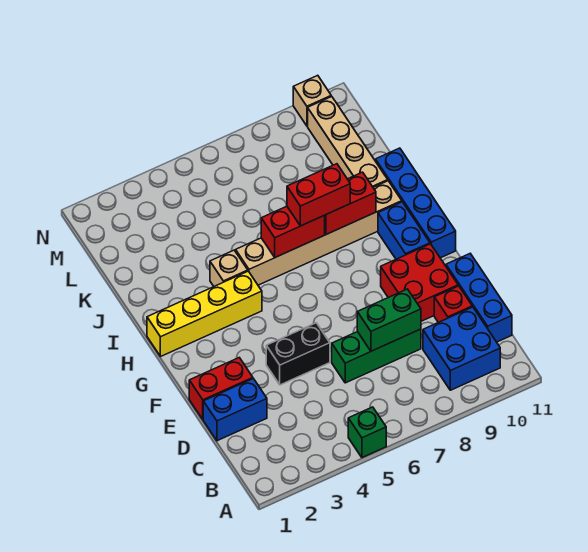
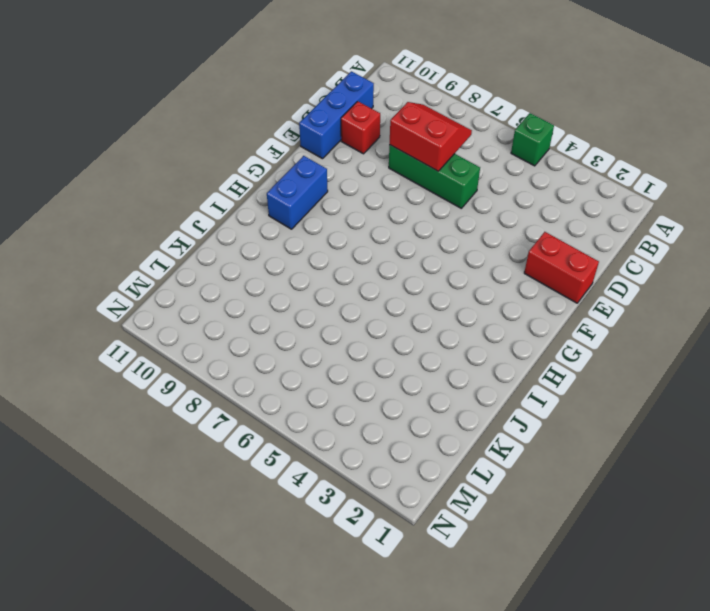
red 2x2 slope [389,102,472,171] -> green 1x2 brick [357,289,421,351]
none -> blue 2x2 brick [423,307,500,390]
none -> blue 1x2 brick [203,379,267,441]
none -> black 1x2 brick [266,323,330,385]

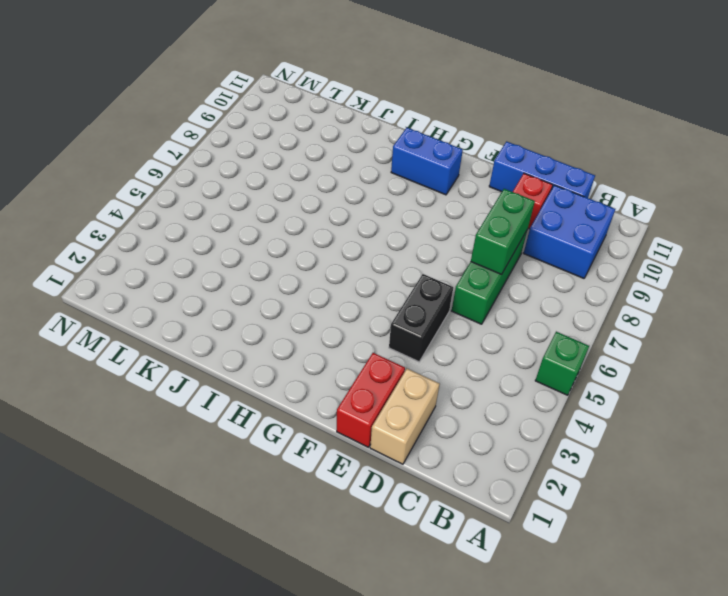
tan 1x2 brick [370,369,440,464] -> blue 1x2 brick [203,379,267,441]
none -> red 2x2 brick [381,244,458,321]
none -> blue 1x4 brick [375,148,456,258]
none -> yellow 1x4 brick [147,271,262,357]

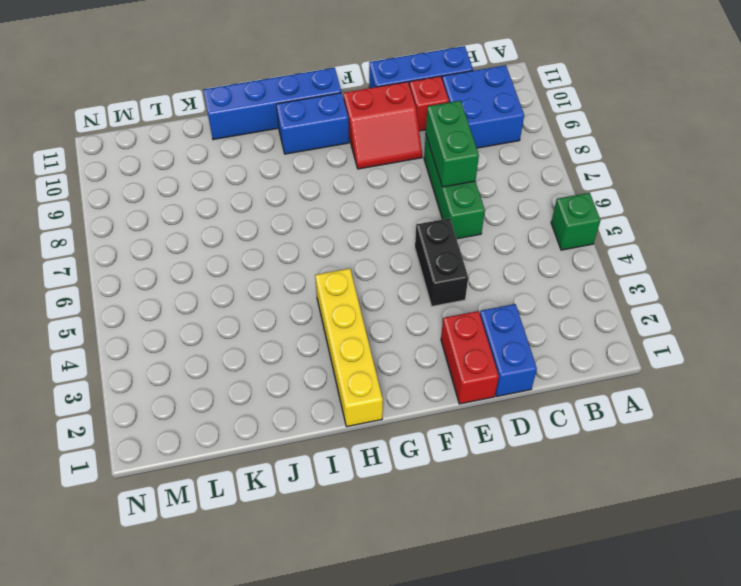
red 2x2 slope [343,82,422,169] -> red 2x2 brick [381,244,458,321]
none -> tan 1x1 brick [210,250,248,286]
none -> tan 1x6 brick [236,181,402,285]
none -> tan 1x4 brick [308,96,388,187]

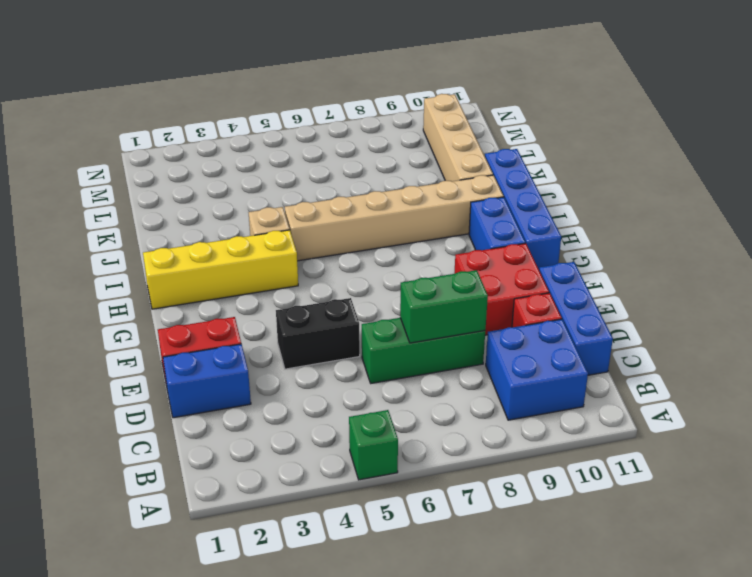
none -> tan 1x1 brick [293,75,331,126]
none -> red 1x2 brick [261,206,325,257]
none -> red 1x2 brick [325,172,376,234]

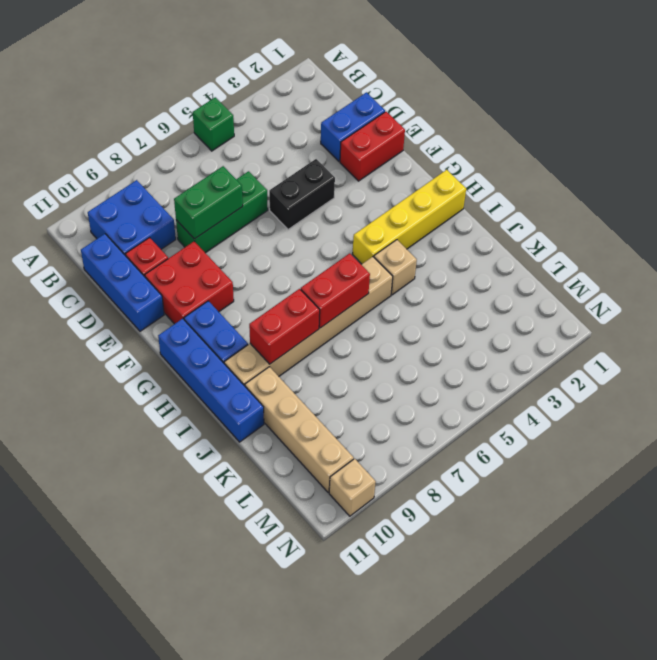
none -> red 1x2 brick [287,164,350,226]

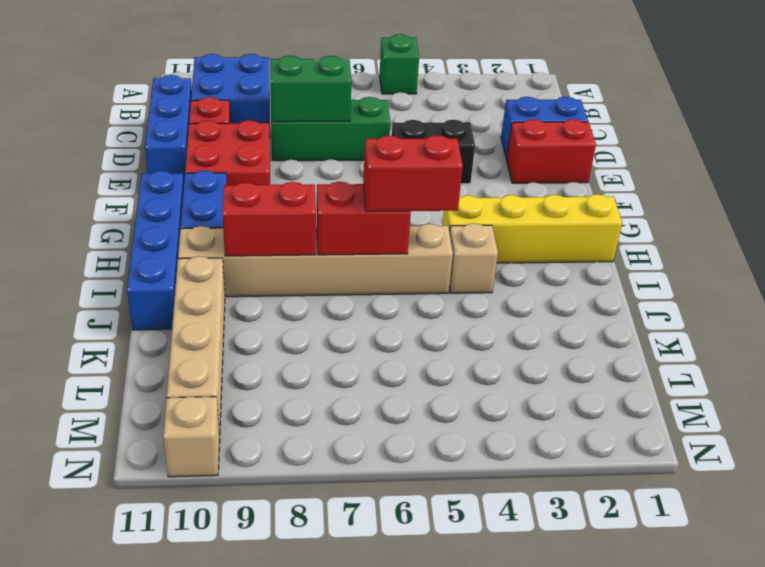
red 1x2 brick [363,135,463,212] -> red 1x2 brick moved to [287,164,350,226]

